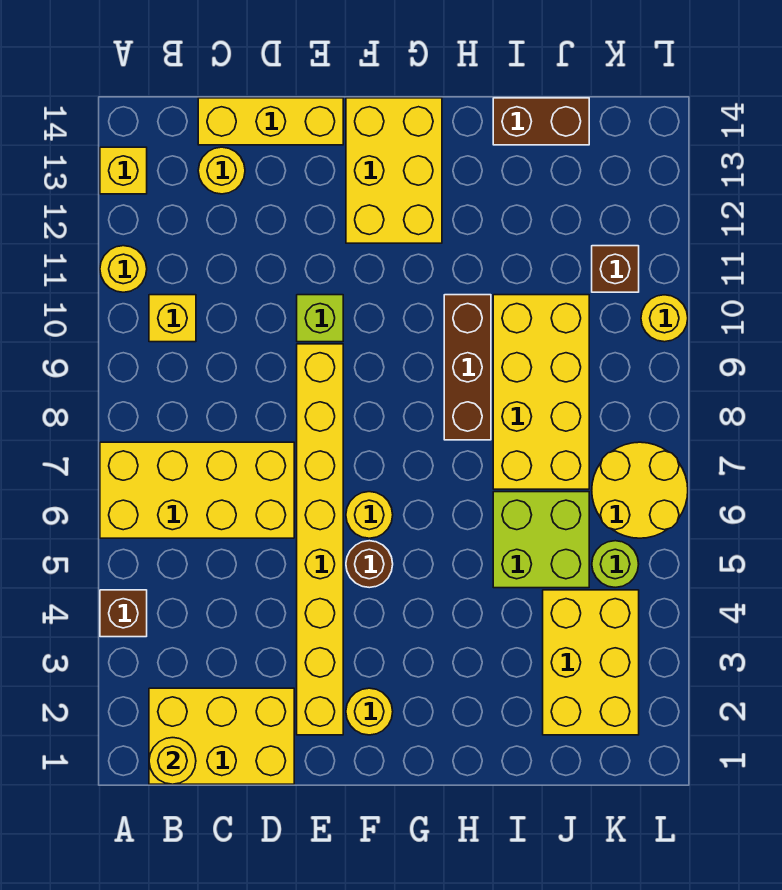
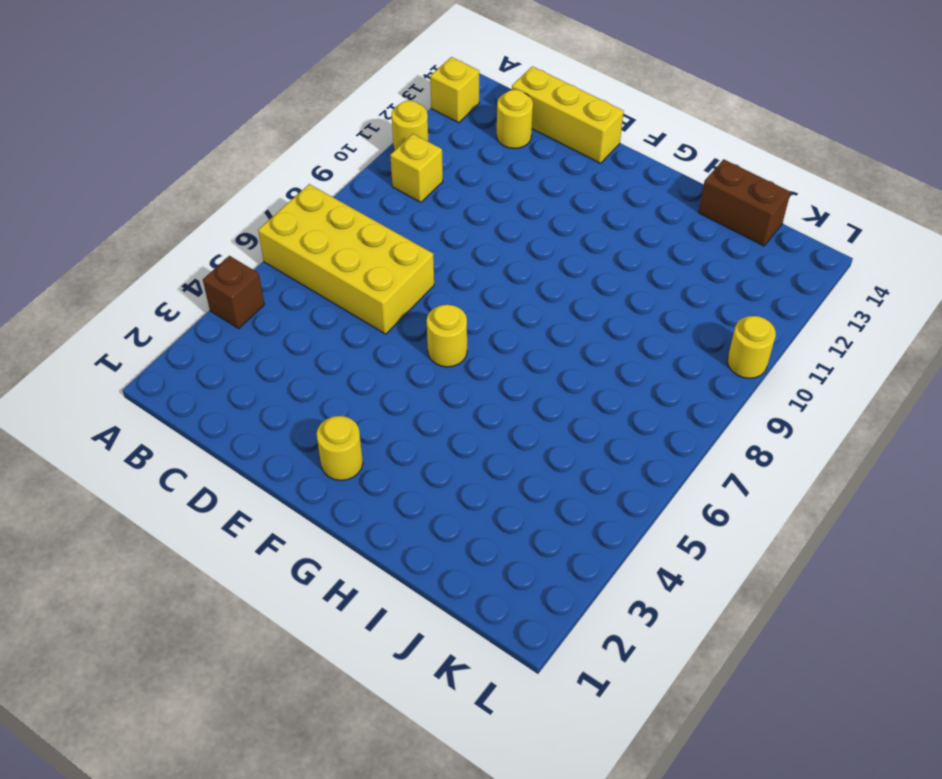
none -> yellow 2x3 brick [149,688,294,784]
none -> yellow 1x8 brick [297,344,343,735]
none -> lime 1x1 brick [297,295,343,342]

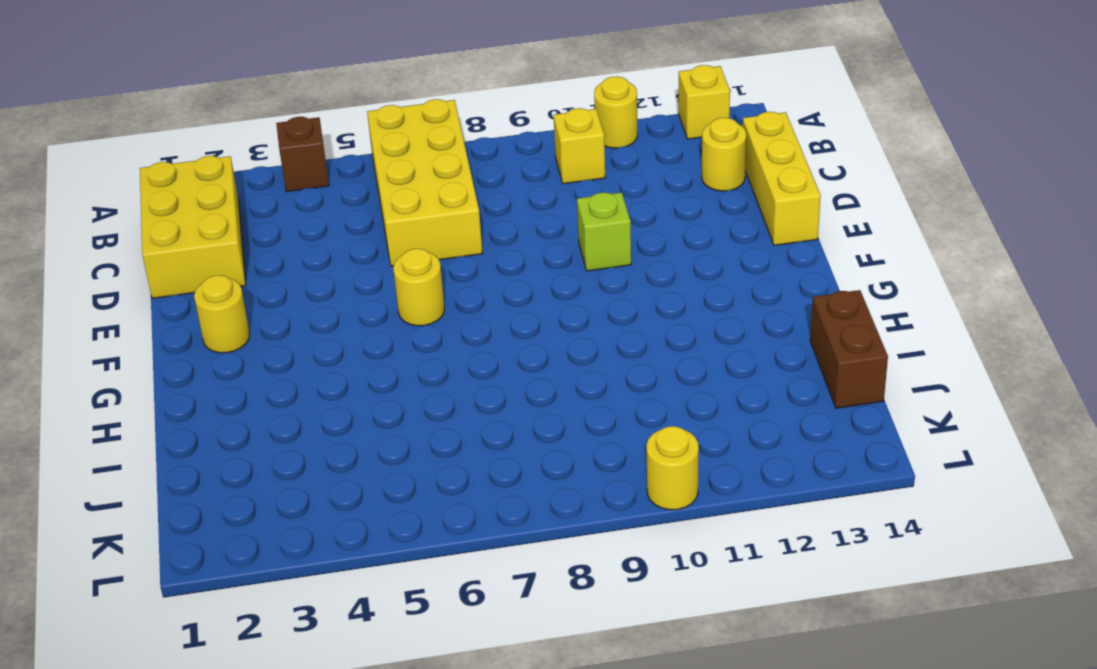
none -> yellow 1x8 brick [297,344,343,735]
none -> brown 1x1 round brick [346,541,393,588]
none -> yellow 2x3 brick [346,98,442,243]

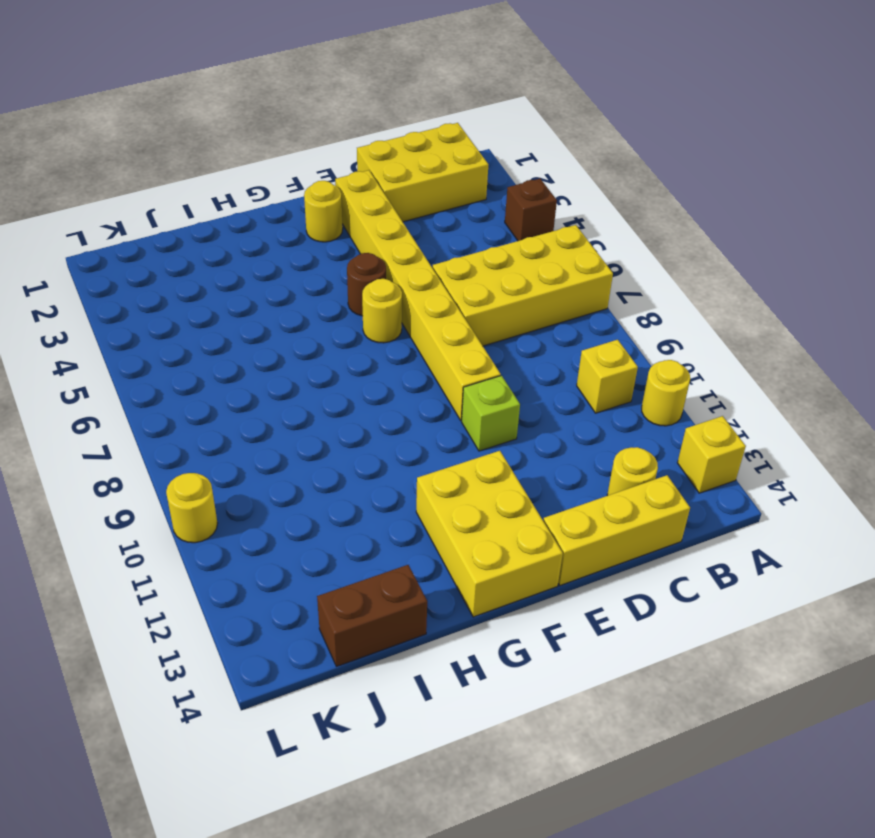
none -> brown 1x3 brick [444,295,491,440]
none -> lime 2x2 brick [493,492,589,588]
none -> yellow 2x4 brick [493,295,589,489]

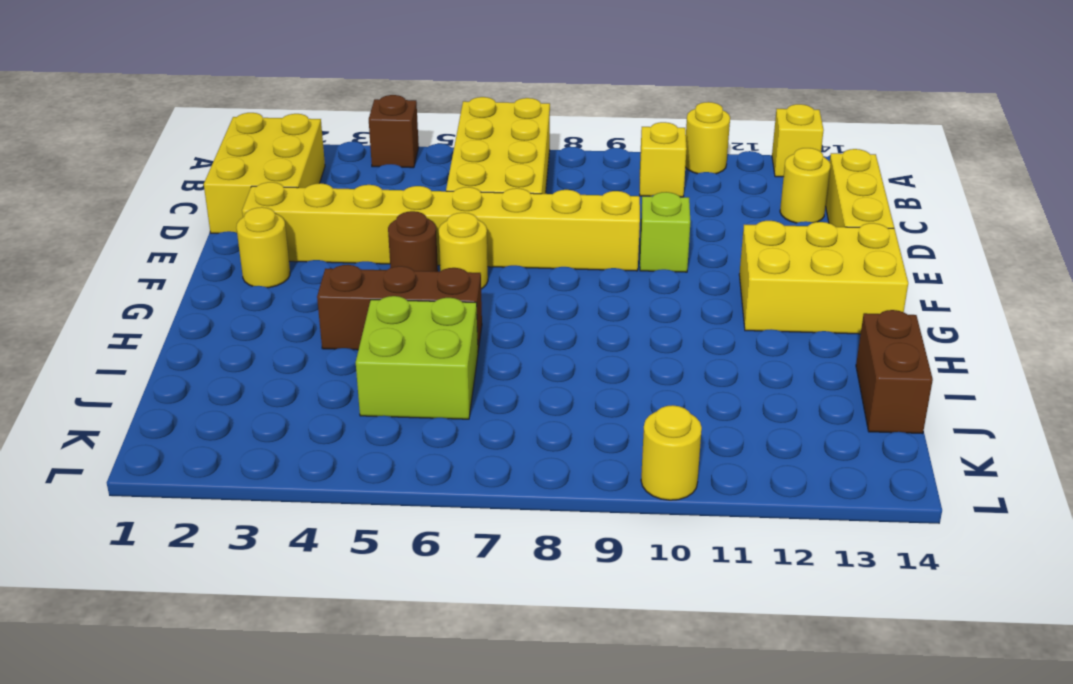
brown 1x3 brick [317,265,482,350] -> brown 1x3 brick moved to [444,295,491,440]
none -> yellow 2x4 brick [493,295,589,489]
none -> yellow 2x3 brick [543,590,639,735]
none -> lime 1x1 round brick [592,541,639,587]

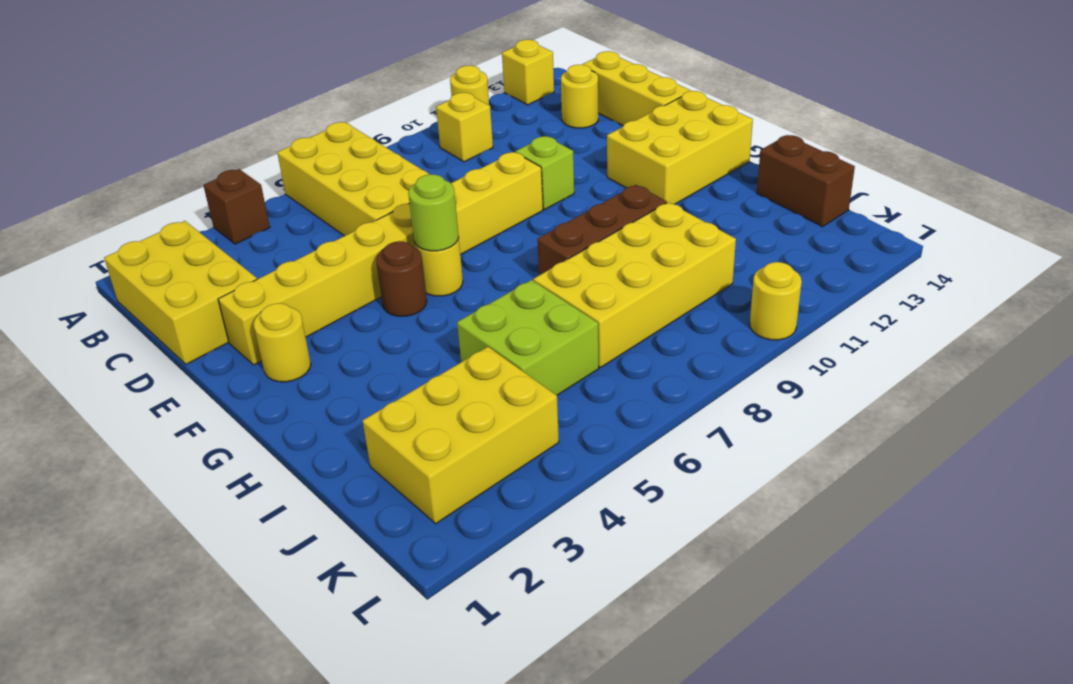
lime 1x1 round brick [408,174,459,251] -> lime 1x1 round brick moved to [592,541,639,587]
none -> yellow 2x2 round brick [592,442,688,538]
none -> brown 1x1 brick [592,246,639,292]
none -> yellow 1x1 round brick [149,738,196,784]

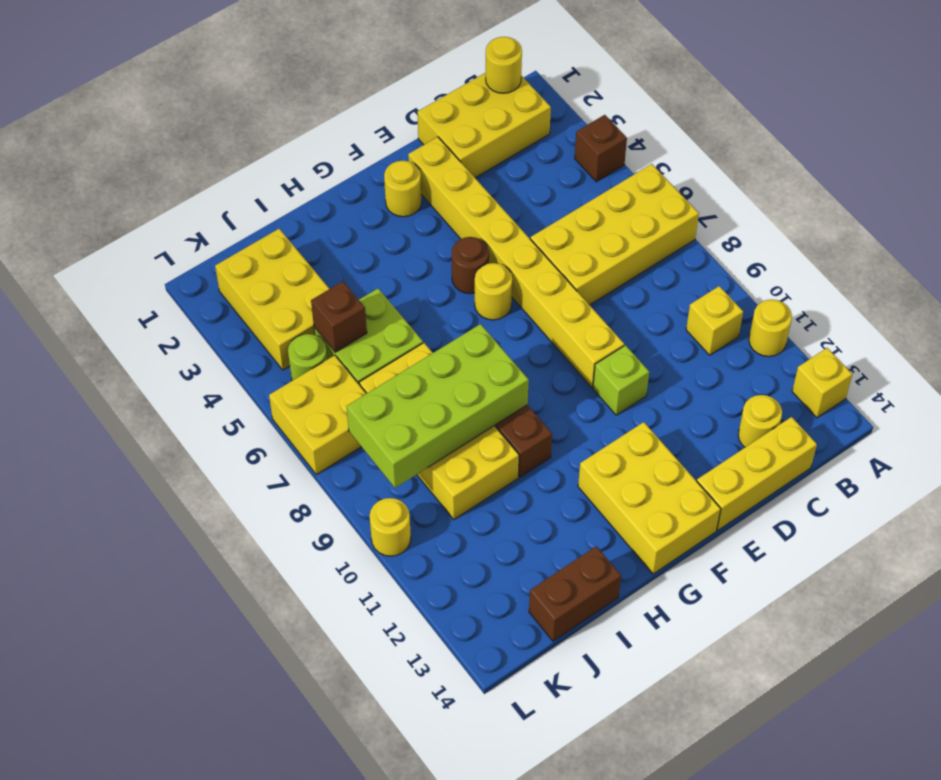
lime 2x4 brick [347,324,529,488] -> none
brown 1x1 brick [311,281,367,352] -> brown 1x1 brick moved to [592,246,639,292]
yellow 2x2 brick [269,355,366,475] -> yellow 2x2 round brick [592,442,688,538]

